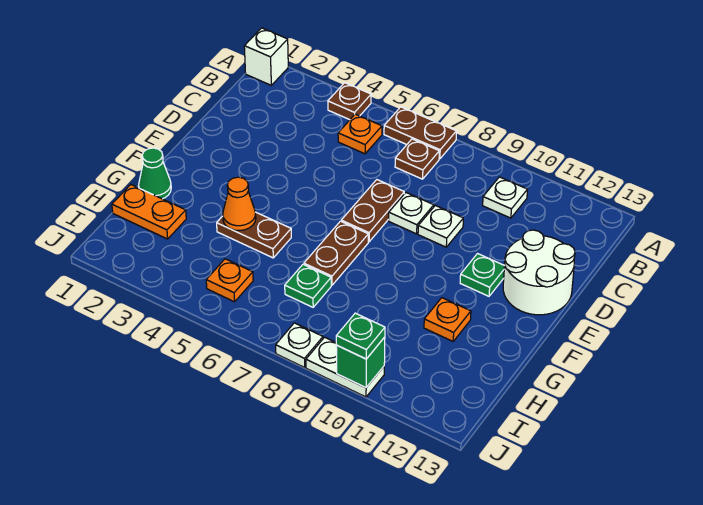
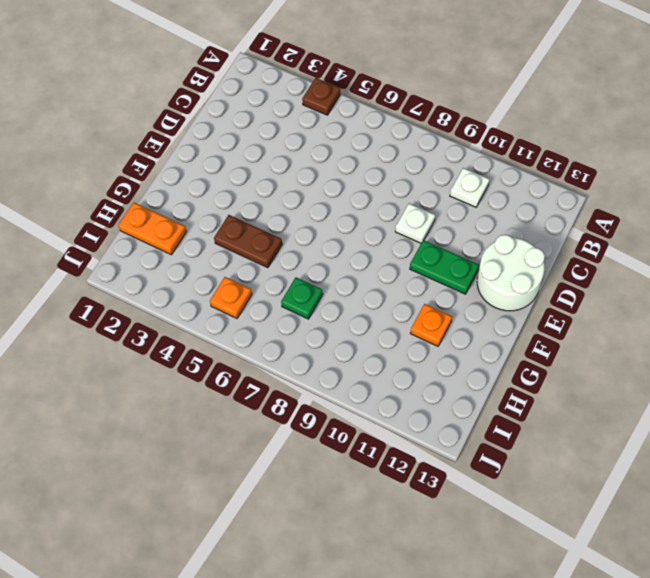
green 1x2 plate [410,240,479,294] -> green 1x1 plate [460,254,504,296]
none -> white 1x1 brick [244,28,288,85]
none -> brown 1x2 plate [384,107,456,159]
none -> orange 1x1 plate [338,114,382,154]

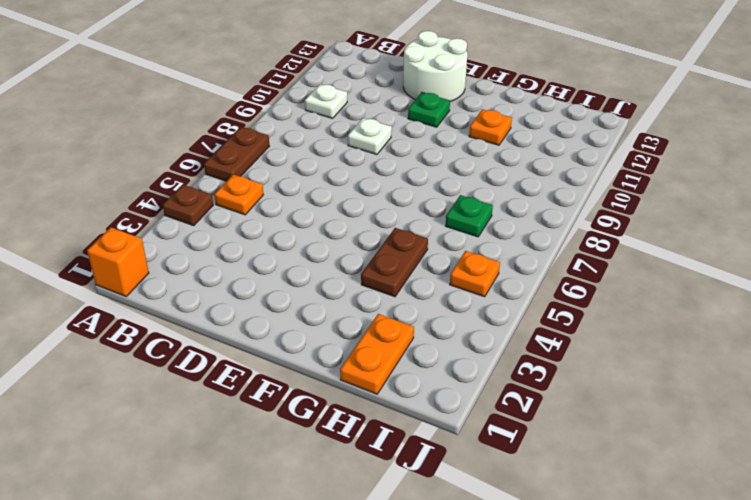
orange 1x1 brick [87,227,149,296] -> white 1x1 brick [244,28,288,85]
none -> brown 1x1 plate [395,139,439,179]
none -> brown 1x2 plate [341,180,404,242]
none -> white 1x1 plate [389,193,434,234]

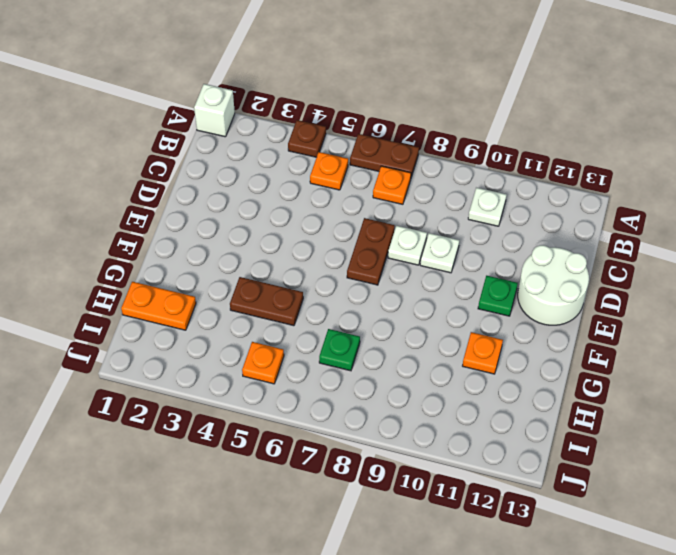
orange 1x1 plate [373,166,411,204] -> brown 1x1 plate [395,139,439,179]
none -> brown 1x2 plate [304,221,368,285]
none -> green 1x1 cone [139,148,171,199]
none -> white 1x1 plate [276,323,323,367]

